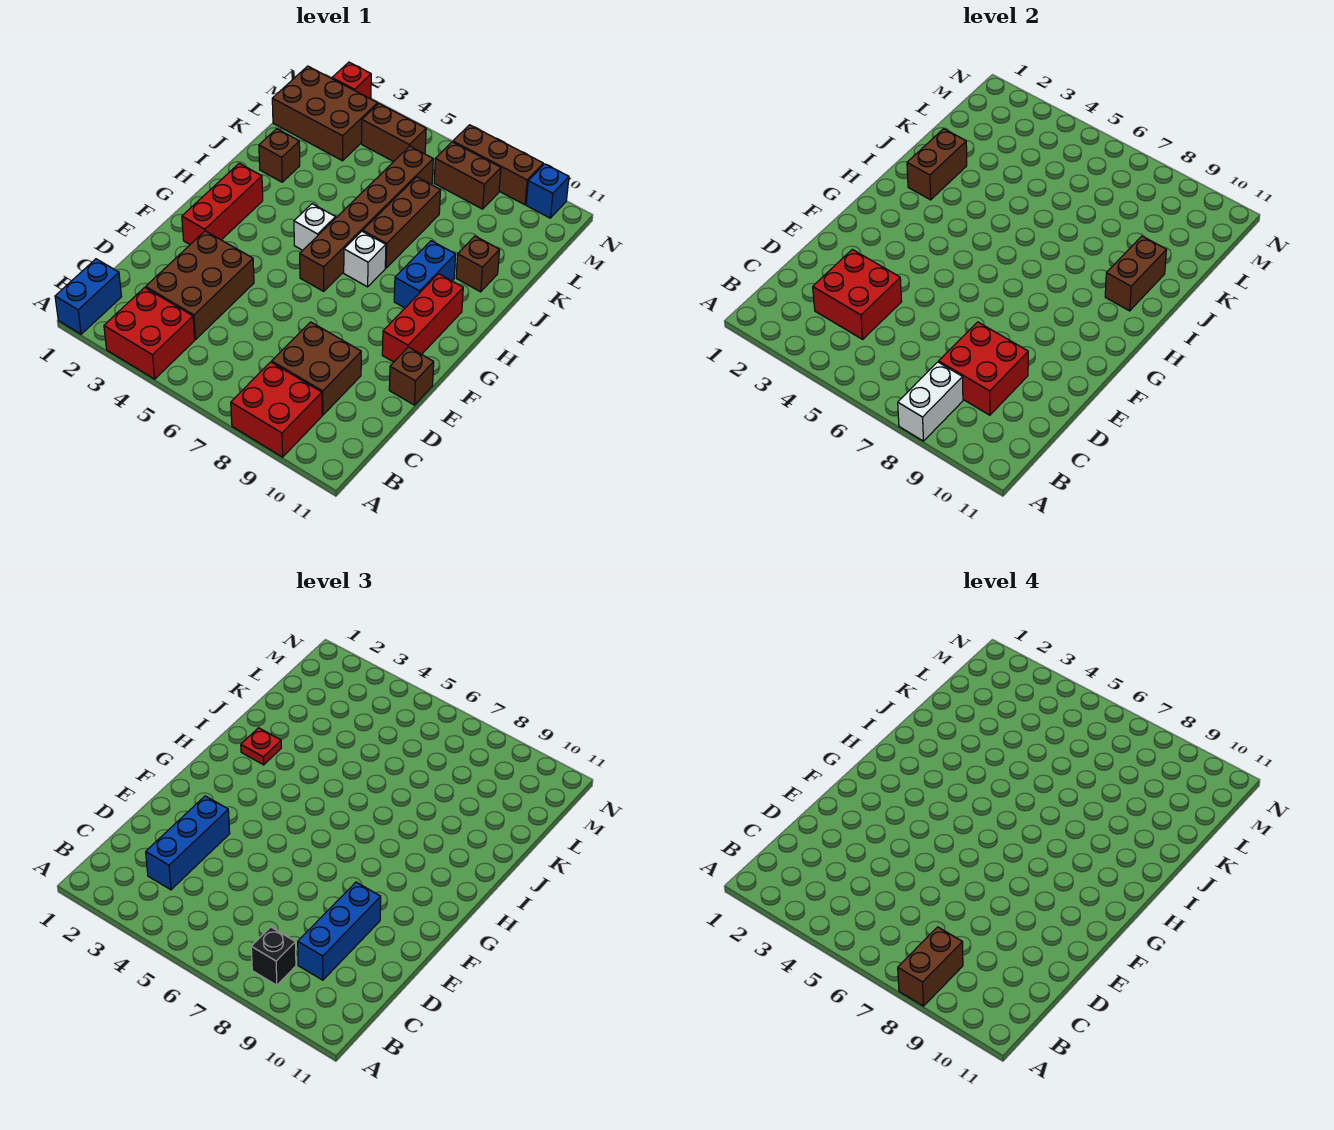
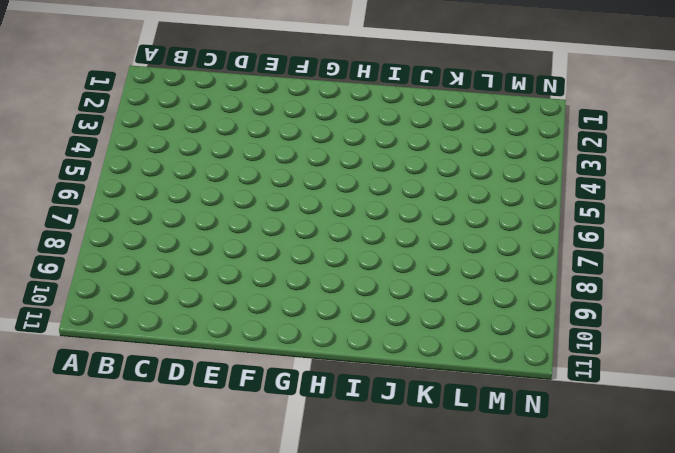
none -> blue 1x2 brick [55,259,122,334]
none -> red 2x2 brick [104,287,195,379]
none -> red 2x2 brick [231,362,322,457]
none -> brown 2x3 brick [146,231,254,339]

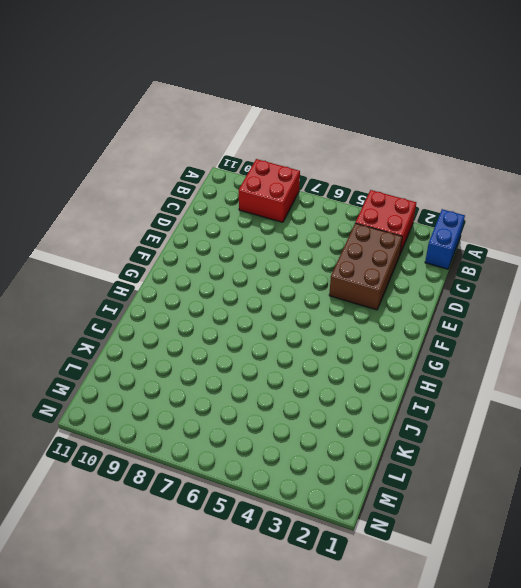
none -> brown 2x2 brick [272,322,361,415]
none -> brown 1x1 brick [389,347,434,405]
none -> red 1x3 brick [182,163,263,244]
none -> red 1x3 brick [382,274,463,362]

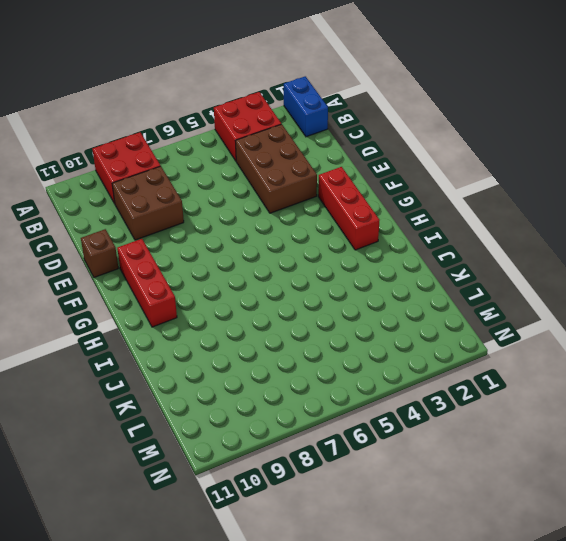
none -> brown 1x6 brick [300,146,433,291]
none -> white 1x1 brick [294,204,336,250]
none -> white 1x1 brick [344,231,386,287]
none -> blue 1x2 brick [394,241,456,308]

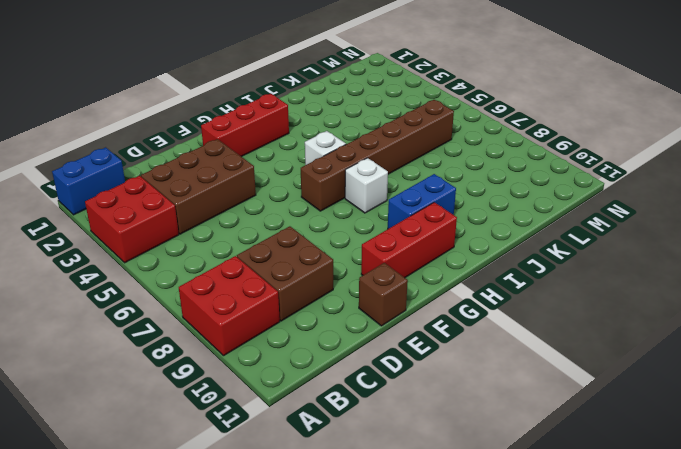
none -> brown 1x3 brick [363,177,441,268]
none -> brown 1x1 brick [259,129,300,182]
none -> brown 1x1 brick [456,236,499,292]
none -> brown 2x3 brick [272,66,378,161]

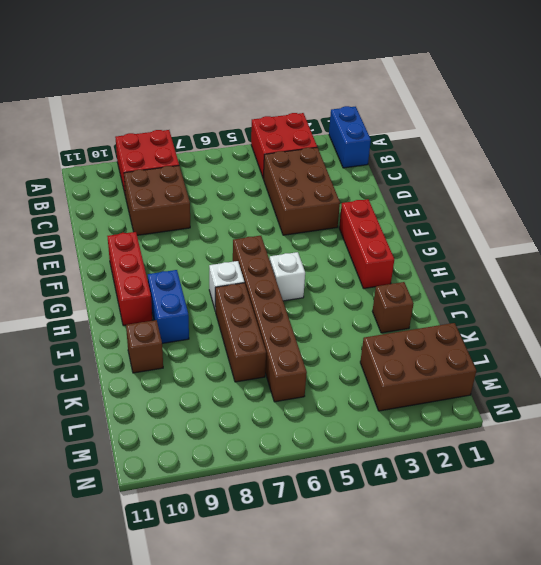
none -> brown 1x1 brick [389,347,434,405]
none -> brown 1x2 brick [362,104,426,162]
none -> brown 1x2 brick [434,142,501,209]
none -> red 1x1 brick [332,62,371,99]

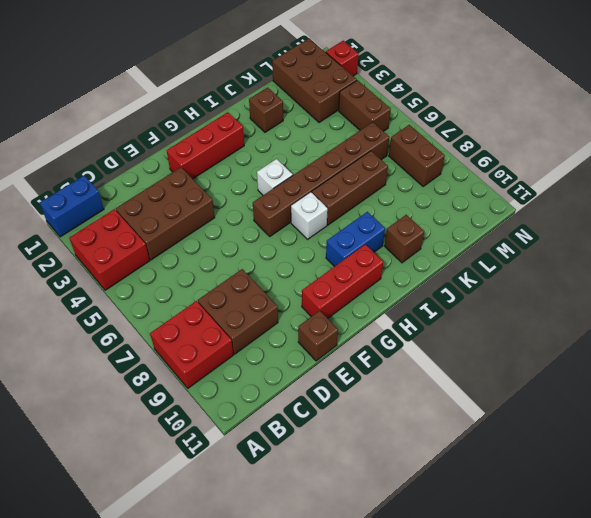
none -> brown 1x3 brick [453,125,543,205]
none -> blue 1x1 brick [526,164,569,218]
none -> white 1x2 brick [898,362,963,441]
none -> red 2x2 brick [813,250,902,339]

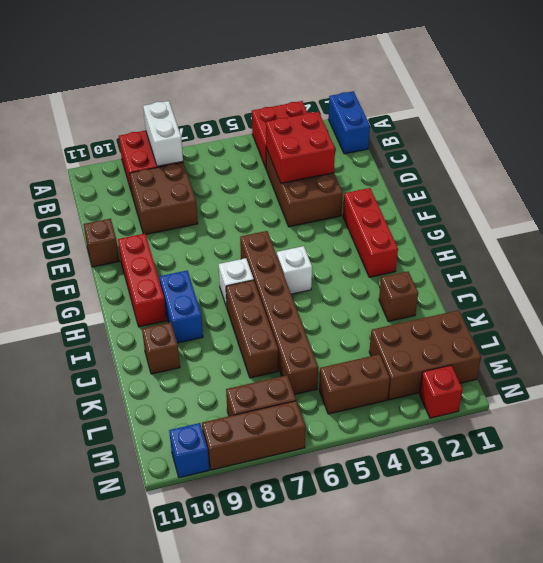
none -> red 2x2 brick [939,322,1028,415]
none -> brown 1x2 brick [907,129,967,200]
none -> brown 1x2 brick [1105,236,1166,311]
none -> black 1x1 brick [251,927,296,985]

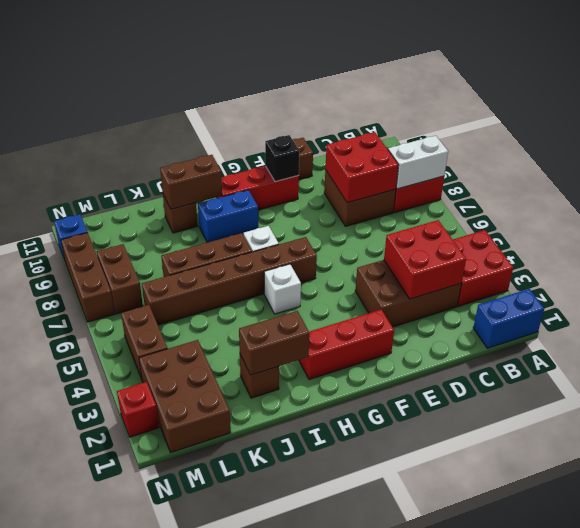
black 1x1 brick [265,135,299,182] -> black 1x1 brick moved to [251,927,296,985]
none -> blue 1x3 brick [146,796,230,890]
none -> blue 1x3 brick [298,882,381,980]
none -> red 1x1 plate [241,728,281,765]
none -> brown 1x2 brick [898,927,963,1006]

